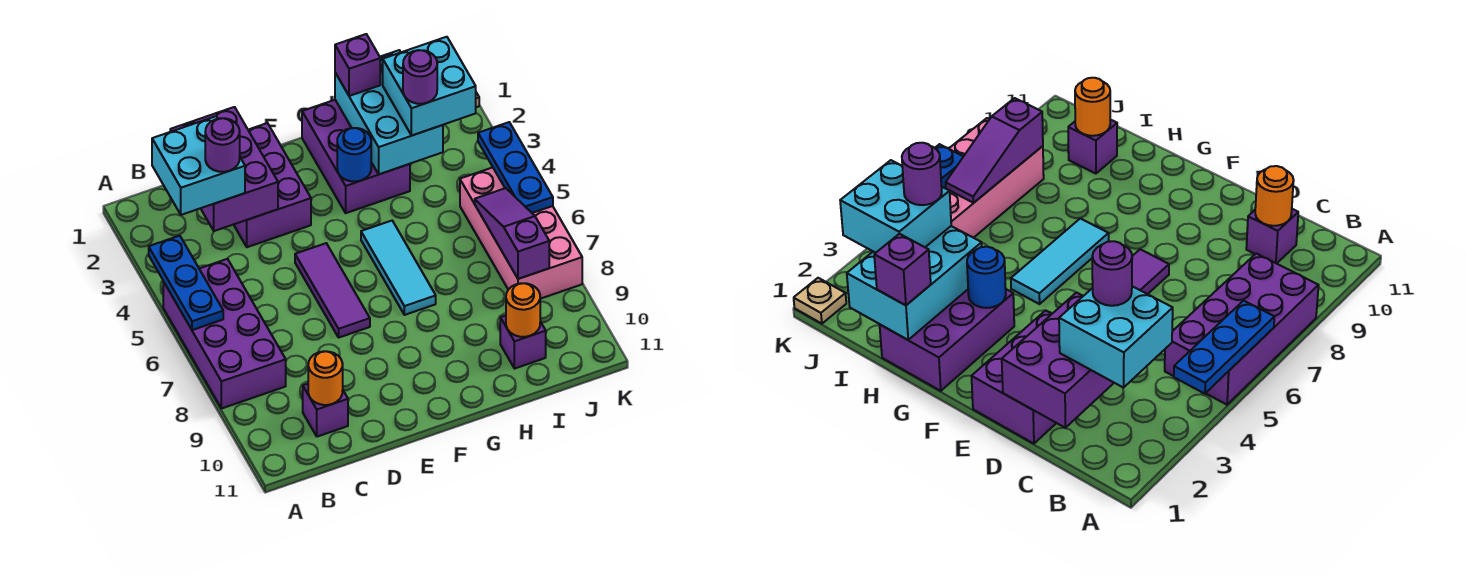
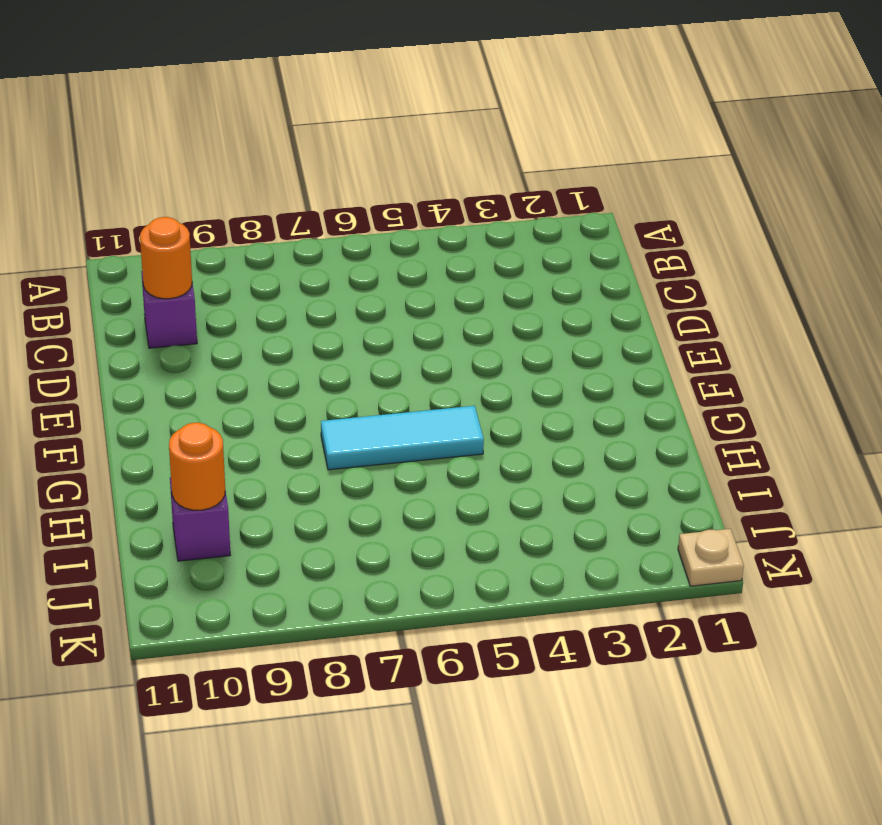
none -> purple 2x4 brick [163,259,286,409]
none -> purple 2x3 brick [234,123,311,247]
none -> purple 1x3 tile [295,243,370,337]

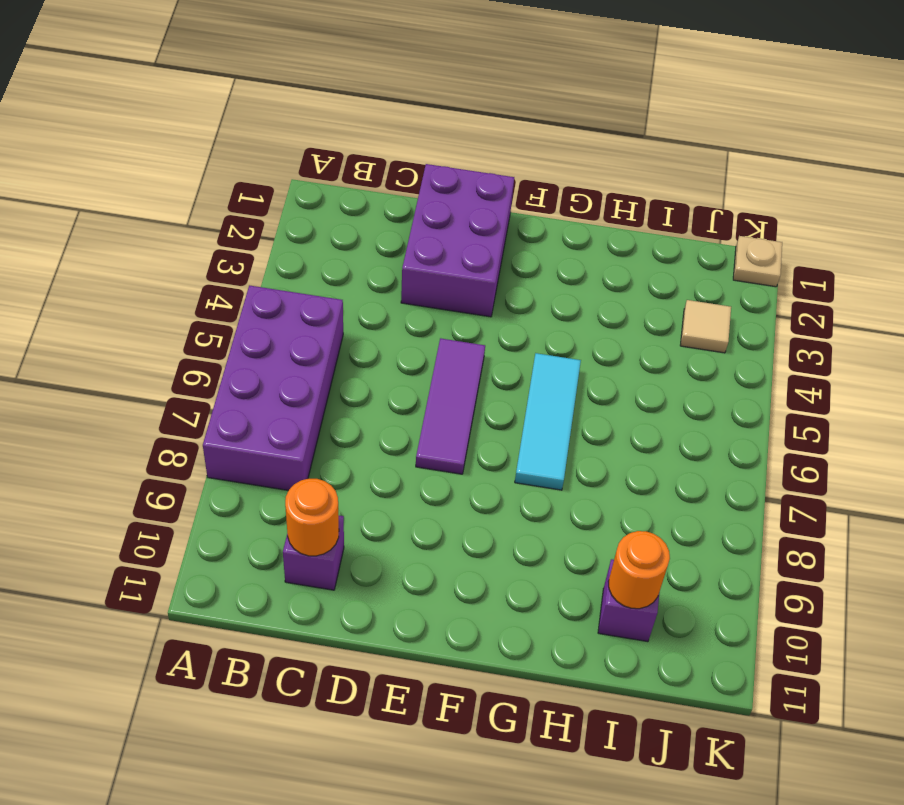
tan 1x1 tile [680,300,731,353] -> none
none -> purple 2x3 brick [302,100,410,213]
none -> pink 2x4 brick [460,167,582,299]
none -> blue 1x3 plate [149,236,223,330]

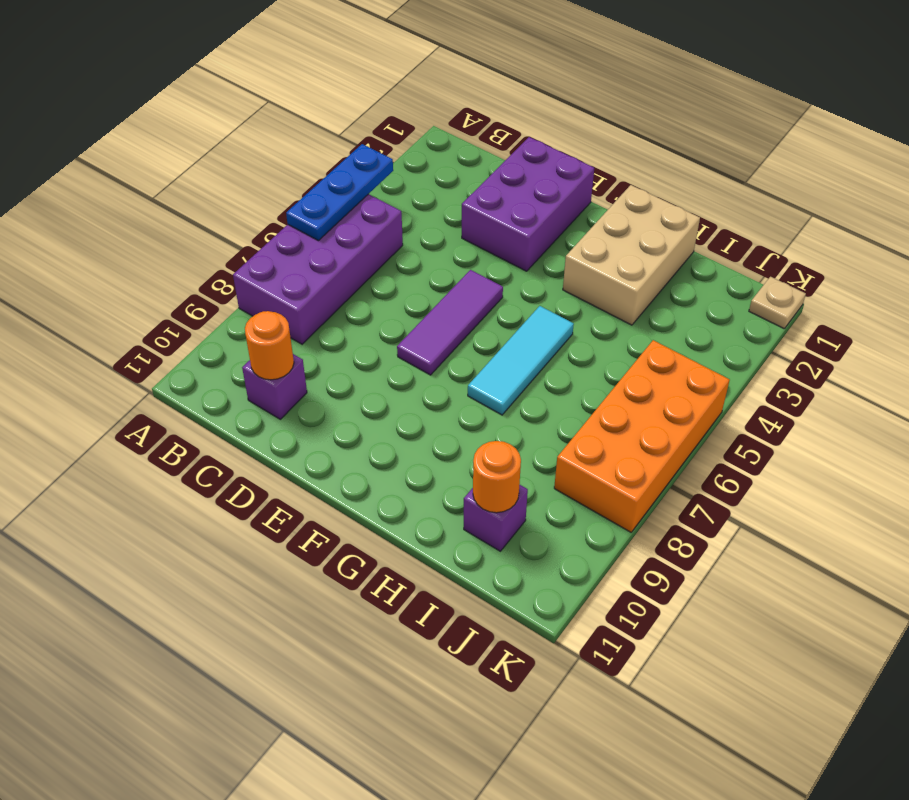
tan 2x3 brick [563,185,700,325] -> purple 2x3 brick [302,100,410,213]
orange 2x4 brick [554,340,730,532] -> pink 2x4 brick [460,167,582,299]
none -> purple 2x3 brick [170,107,278,231]
none -> blue 1x1 round brick [337,128,371,182]
none -> cyan 2x3 brick [335,50,443,174]

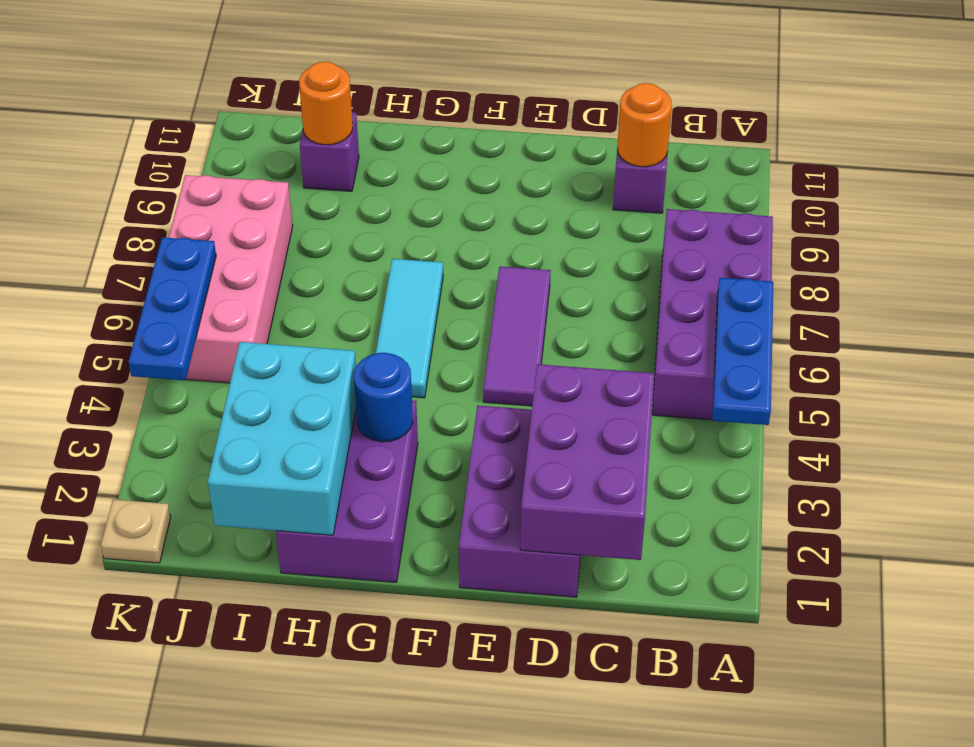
none -> purple 1x3 slope [475,188,549,279]
none -> cyan 2x2 brick [152,116,245,215]
none -> purple 1x1 brick [335,34,380,96]

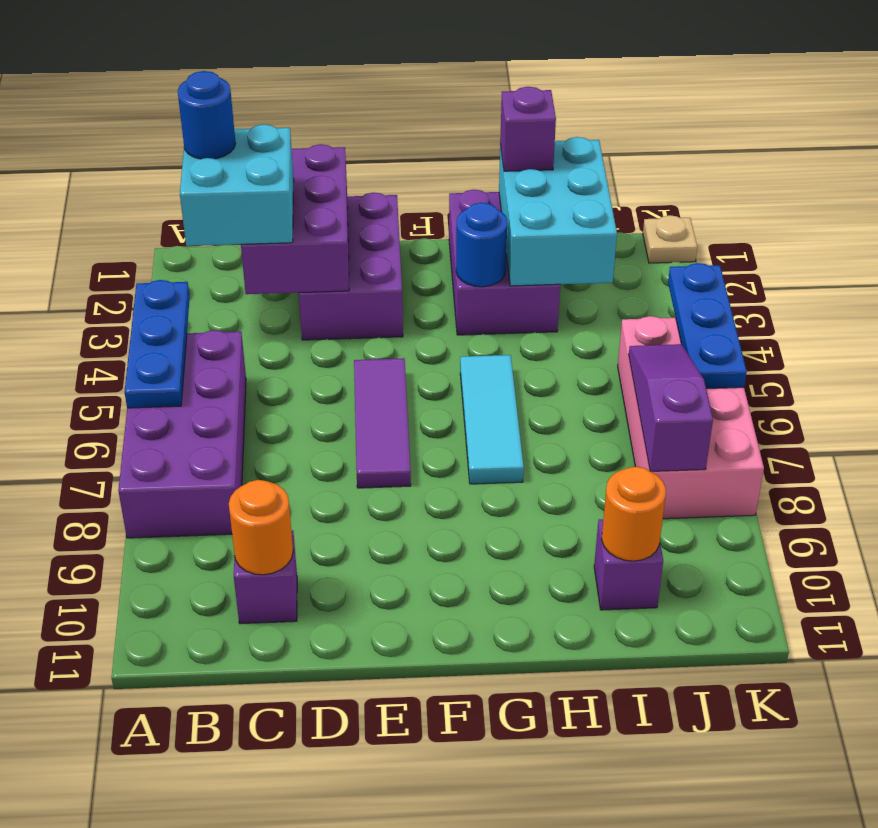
blue 1x1 round brick [178,71,236,159] -> none
none -> cyan 2x2 brick [383,37,476,135]
none -> purple 1x1 round brick [205,118,240,172]
none -> purple 1x1 round brick [403,50,437,104]

